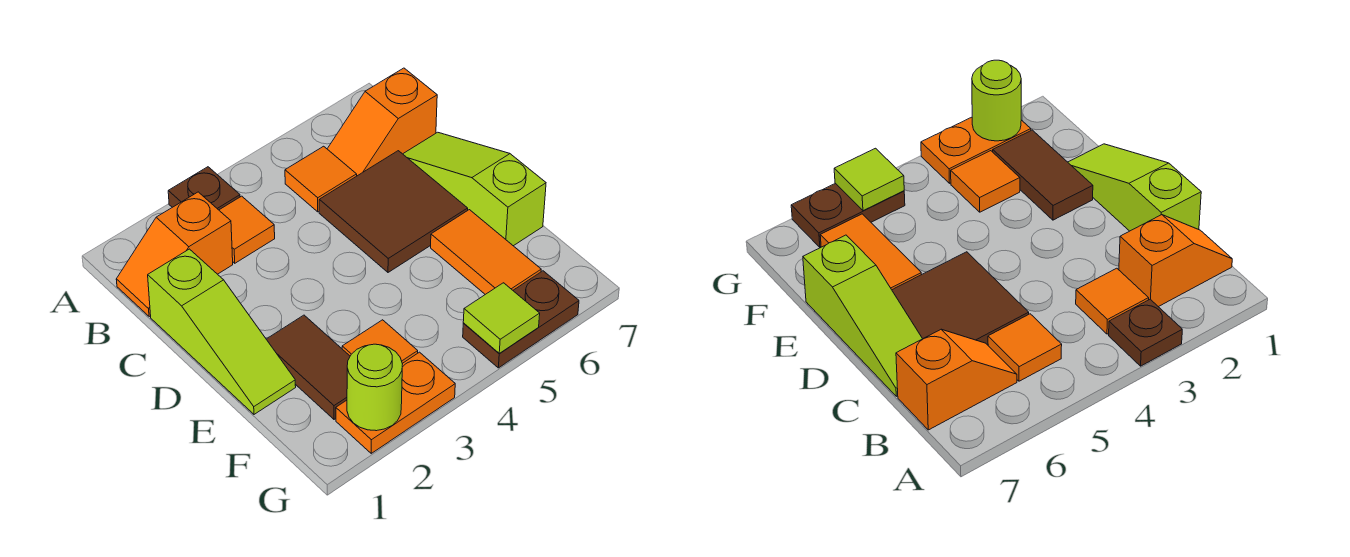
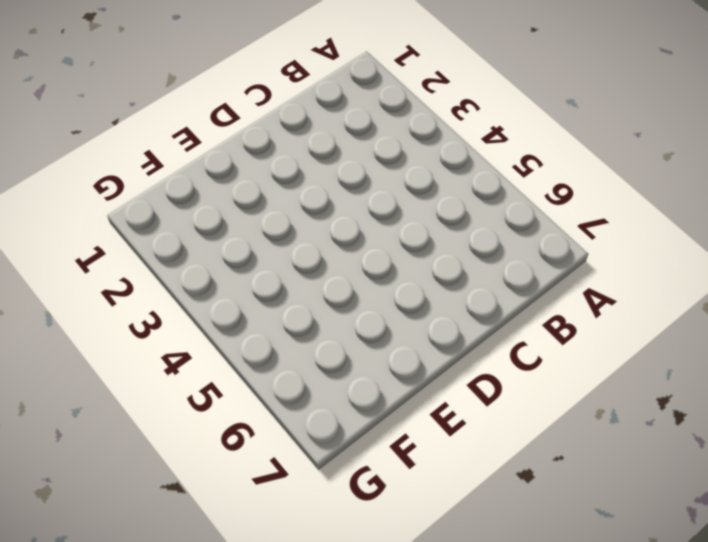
none -> brown 1x1 plate [168,167,240,210]
none -> orange 1x2 slope [116,192,233,317]
none -> orange 1x1 tile [219,196,275,263]

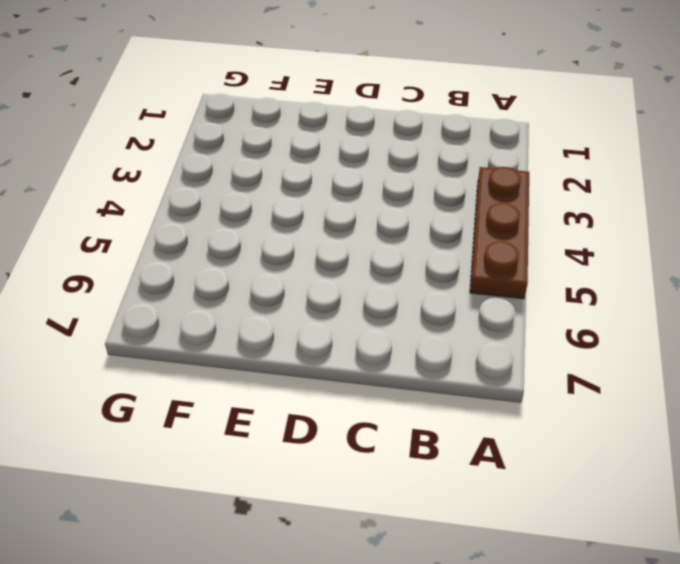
brown 1x3 plate [470,167,529,299] -> brown 1x1 plate [168,167,240,210]
none -> orange 1x2 slope [116,192,233,317]
none -> orange 1x1 tile [219,196,275,263]
none -> orange 1x1 tile [285,146,357,212]

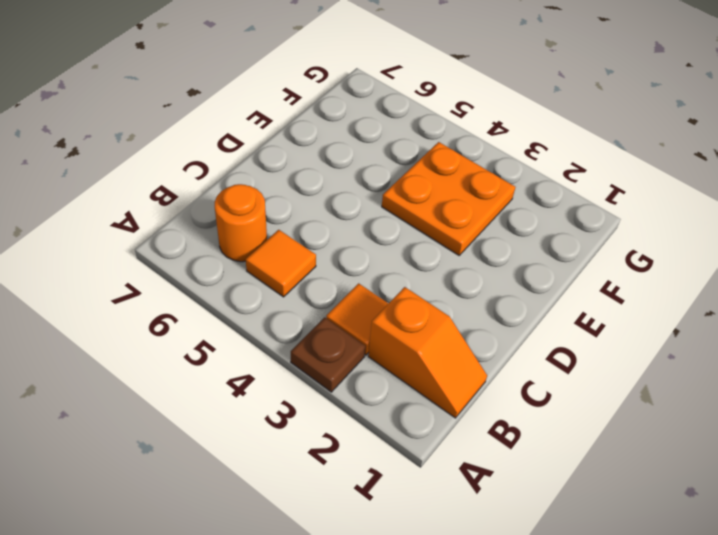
orange 1x1 round brick [215,184,267,262] -> orange 1x2 slope [327,68,437,176]
orange 2x2 plate [382,142,515,255] -> orange 1x1 tile [342,320,418,363]
none -> lime 1x3 slope [148,249,296,414]
none -> brown 2x2 tile [319,151,468,272]
none -> lime 1x3 slope [403,132,546,246]

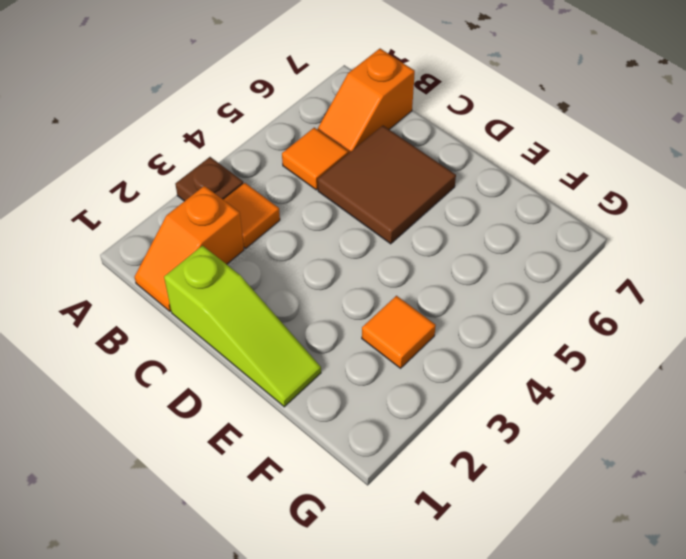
none -> lime 1x3 slope [403,132,546,246]
none -> brown 1x2 tile [266,315,350,419]
none -> orange 1x2 tile [431,210,541,294]

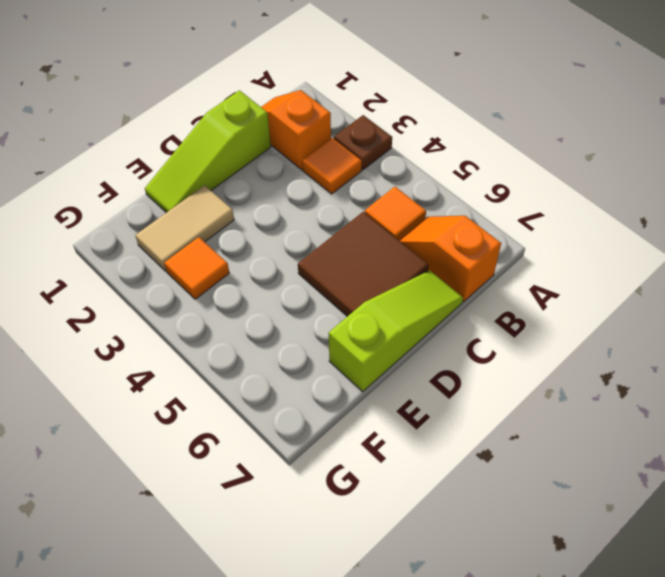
tan 1x2 tile [135,185,234,271] -> brown 1x2 tile [266,315,350,419]
none -> orange 1x2 tile [431,210,541,294]
none -> orange 1x2 plate [336,352,455,453]
none -> brown 1x2 plate [463,271,579,368]

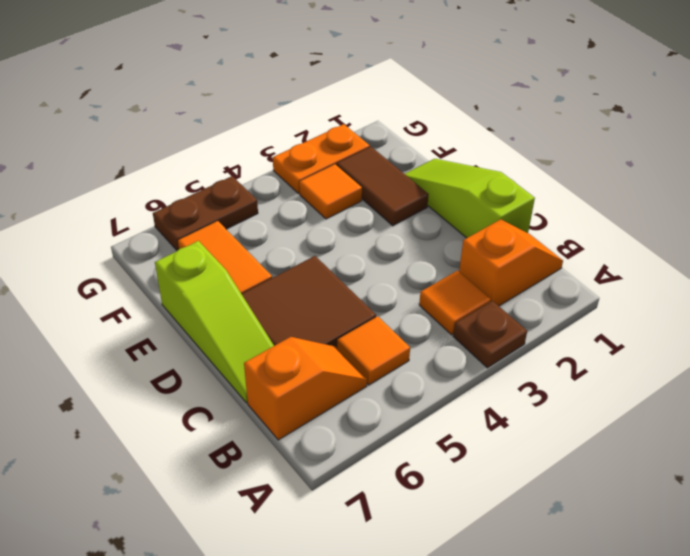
none -> lime 1x1 round brick [347,344,402,431]
none -> lime 1x1 tile [463,283,540,354]

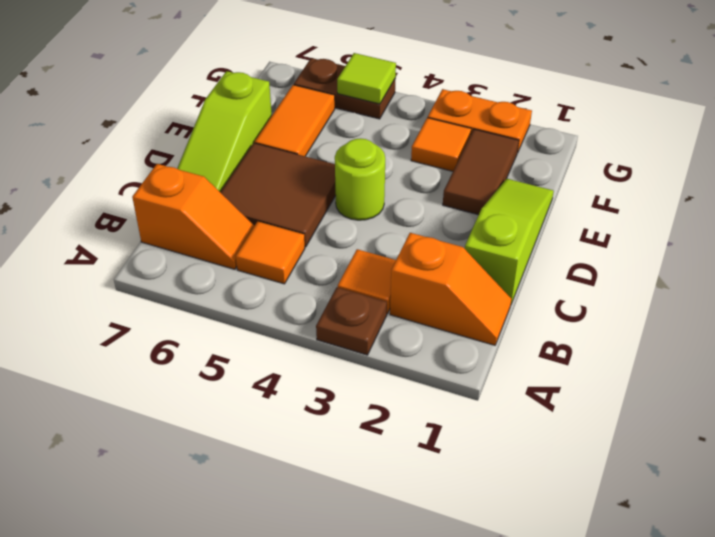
lime 1x1 round brick [335,138,385,220] -> lime 1x1 round brick moved to [347,344,402,431]

